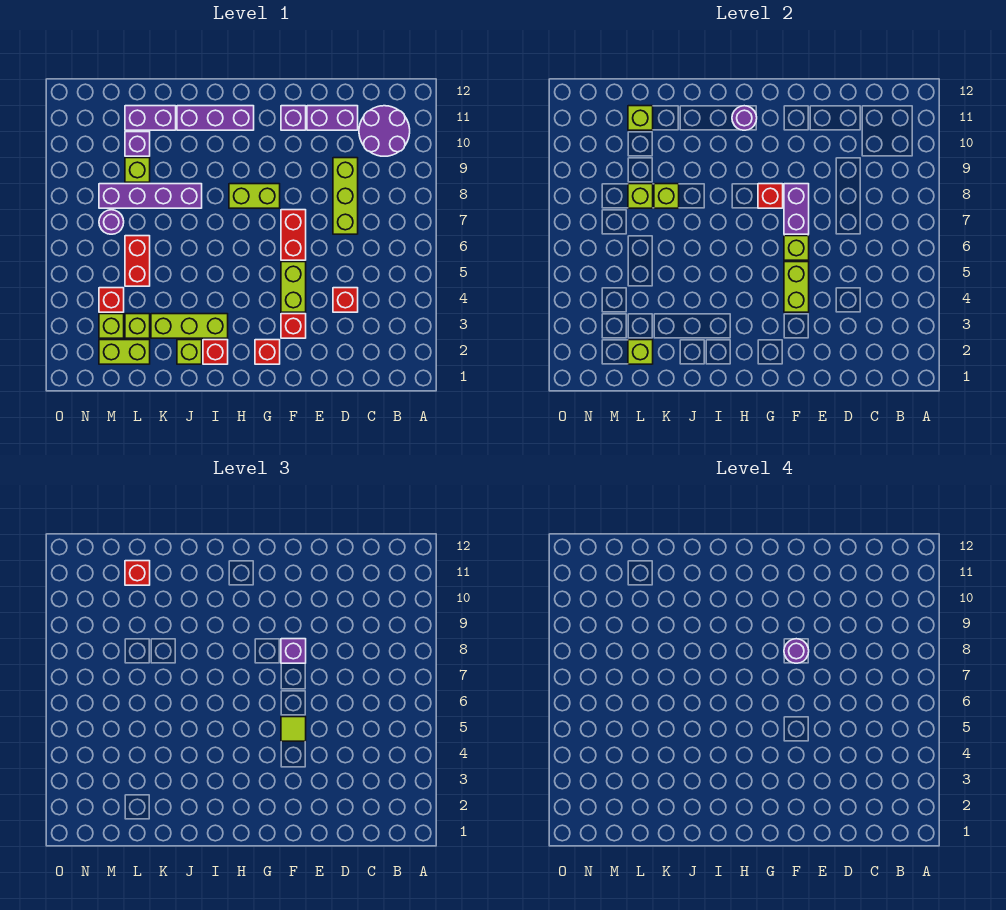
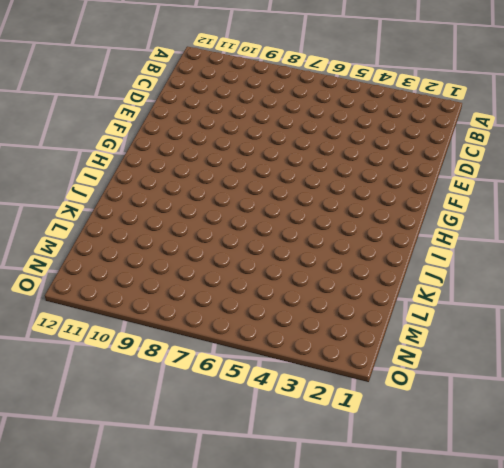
none -> purple 2x2 round brick [359,106,410,156]
none -> red 1x1 brick [333,288,358,312]
none -> lime 1x3 brick [333,158,358,234]
none -> purple 1x2 brick [307,106,358,130]

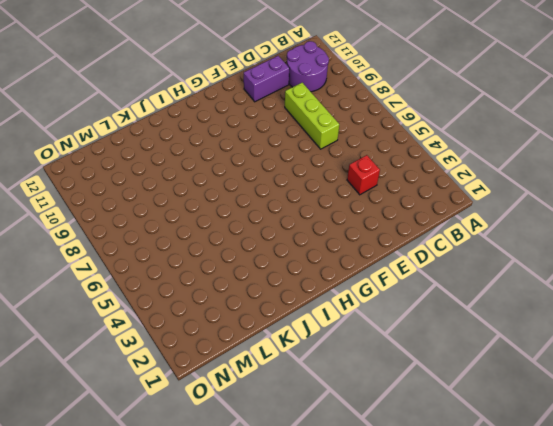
none -> red 1x1 brick [281,314,306,338]
none -> lime 1x2 brick [281,262,306,312]
none -> red 1x2 brick [281,210,306,260]
none -> purple 1x1 brick [281,106,306,130]

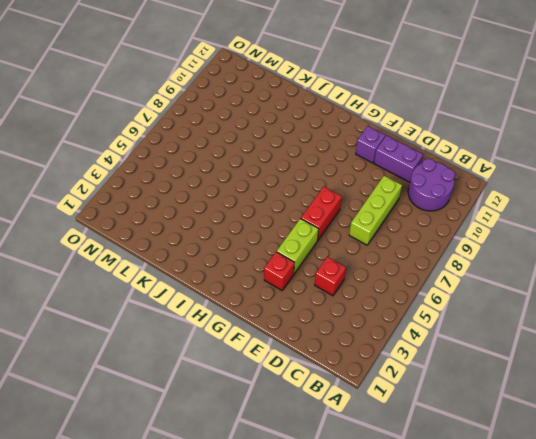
none -> red 1x1 brick [255,340,280,364]
none -> lime 1x2 brick [229,184,280,208]
none -> purple 1x3 brick [177,106,254,130]
none -> red 1x1 brick [203,340,228,364]

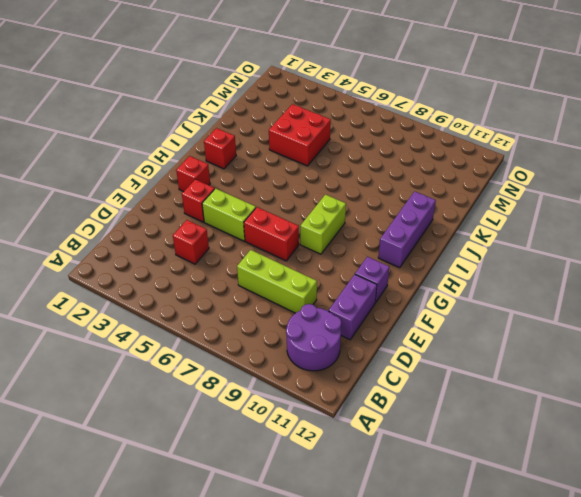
red 2x2 brick [269,104,331,166] -> red 1x2 brick [125,236,150,286]
none -> lime 1x3 brick [151,314,228,338]
none -> lime 1x1 brick [177,340,202,364]
none -> purple 1x4 brick [99,184,202,208]
none -> purple 1x2 brick [125,106,176,130]

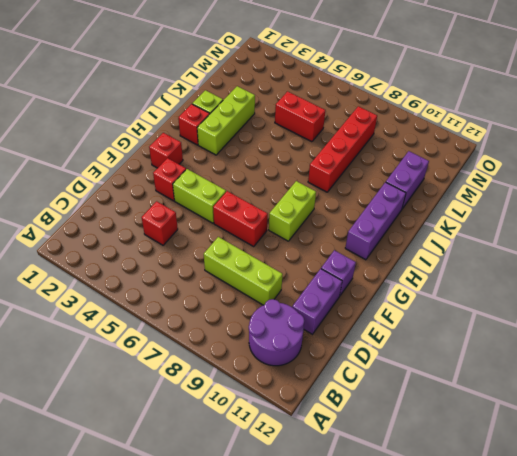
red 1x4 brick [308,106,377,192] -> purple 1x4 brick [99,184,202,208]
none -> lime 1x2 brick [99,340,150,364]
none -> lime 1x1 brick [125,314,150,338]
none -> lime 1x1 brick [125,158,150,182]
none -> purple 1x1 brick [125,132,150,156]

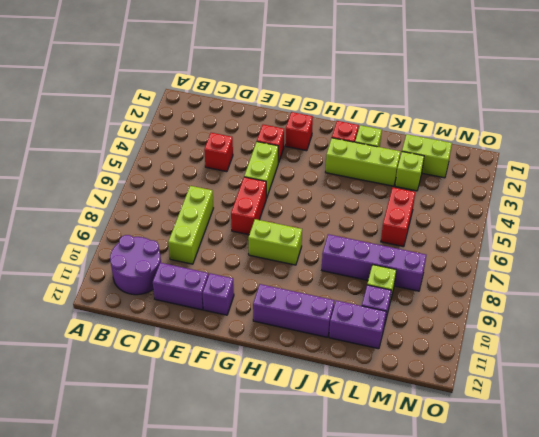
none -> lime 1x1 brick [99,314,124,338]
none -> red 1x1 brick [99,288,124,312]
none -> purple 1x1 round brick [99,210,124,234]
none -> lime 1x2 brick [784,262,809,312]

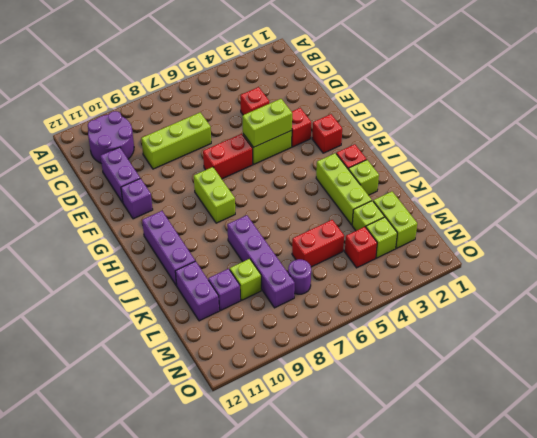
none -> lime 1x1 brick [784,236,809,260]
none -> purple 1x2 brick [784,184,809,234]
none -> red 1x1 brick [758,184,783,208]
none -> purple 1x1 round brick [732,106,757,130]

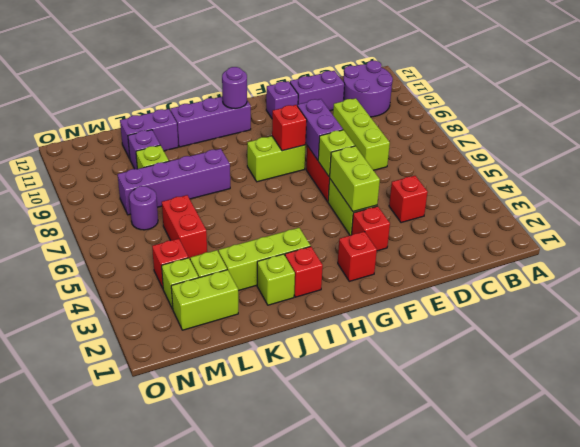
none -> lime 1x1 brick [654,184,679,208]
none -> lime 1x1 brick [628,340,653,364]
none -> lime 1x1 brick [628,184,653,208]
none -> lime 1x1 brick [628,106,653,130]

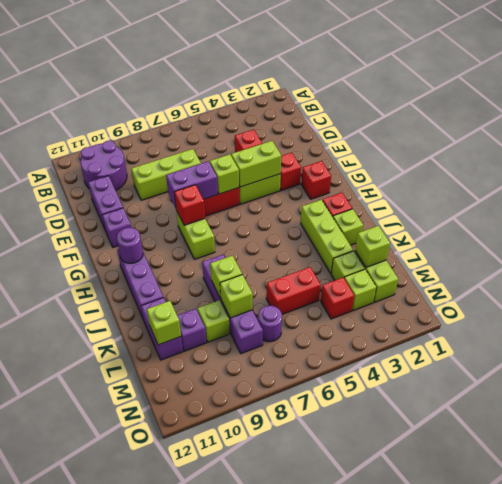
none -> lime 1x1 tile [281,717,306,741]
none -> purple 1x1 brick [281,639,306,663]
none -> red 1x1 brick [125,561,150,585]
none -> purple 1x1 round brick [784,639,809,663]

